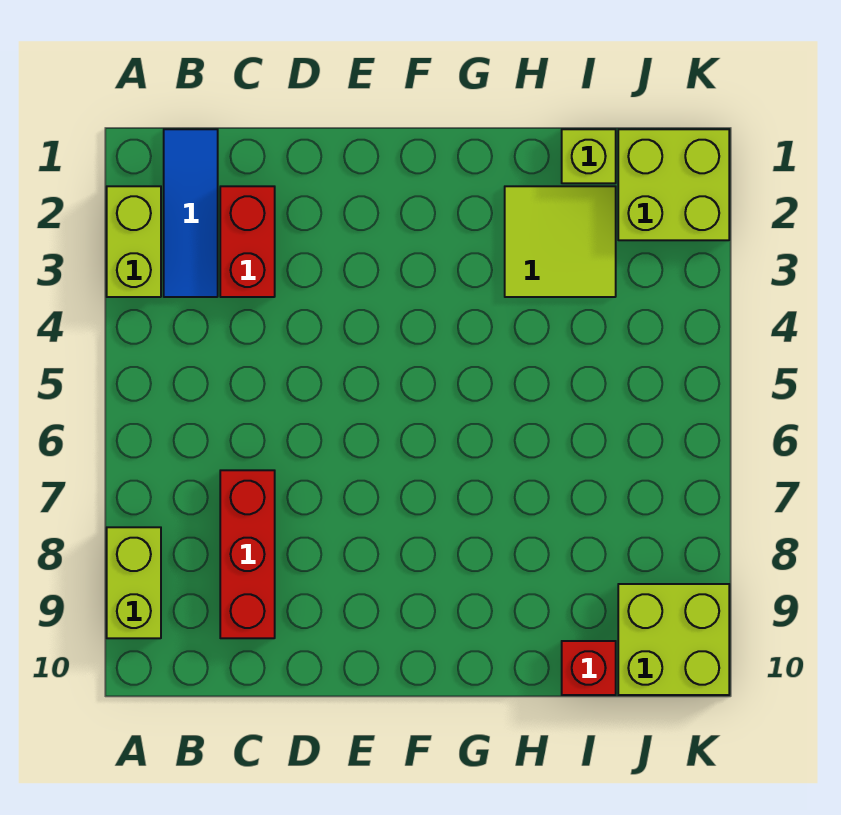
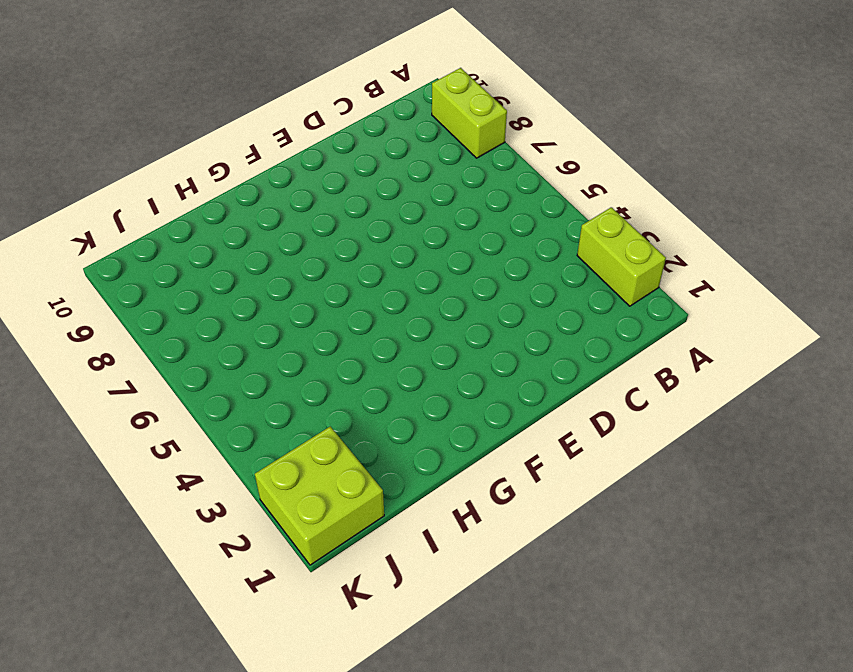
none -> blue 1x3 tile [164,129,218,297]
none -> red 1x2 brick [220,186,275,297]

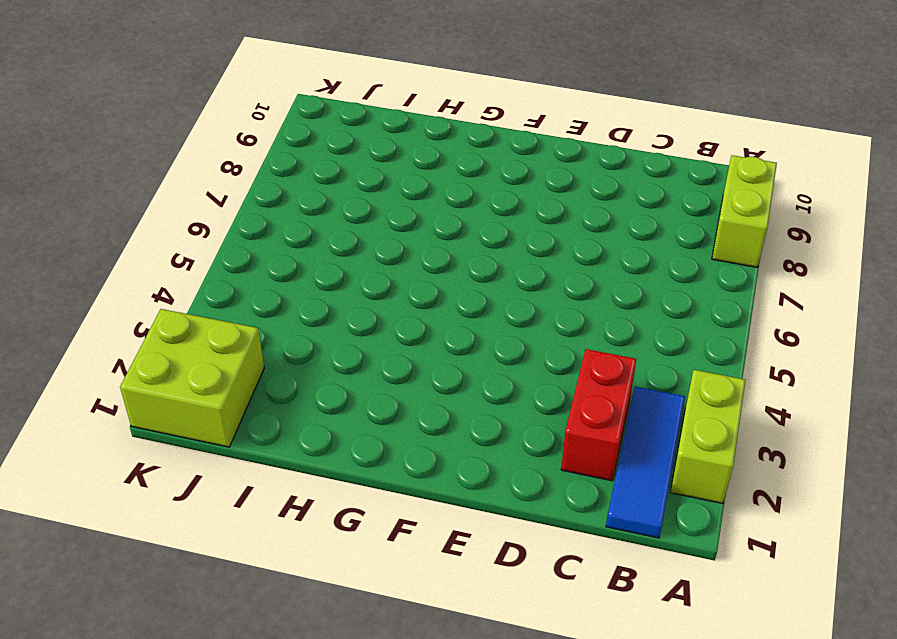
none -> red 1x3 brick [220,470,275,638]
none -> lime 2x2 tile [505,186,616,297]

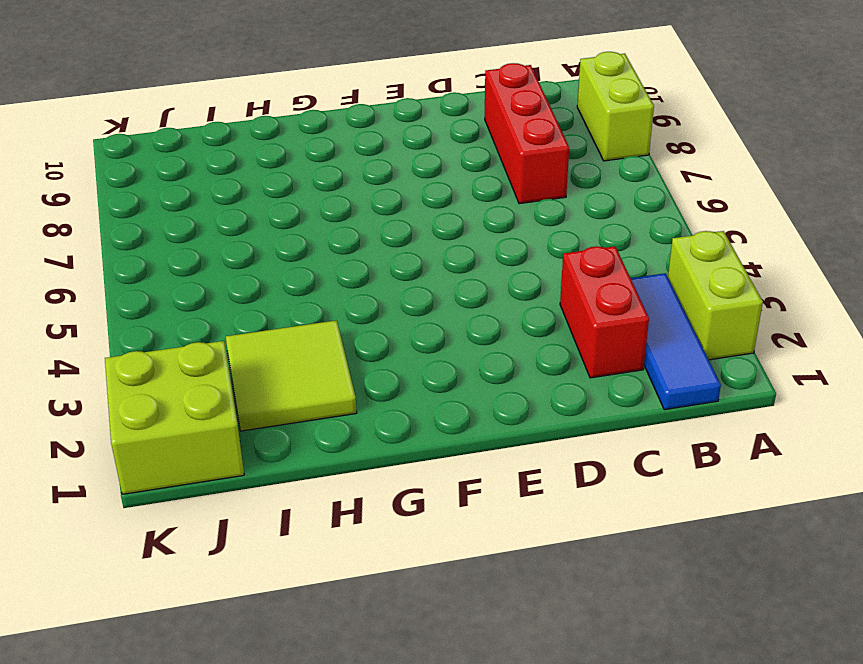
none -> lime 1x1 brick [562,129,616,183]
none -> red 1x1 brick [562,641,616,695]

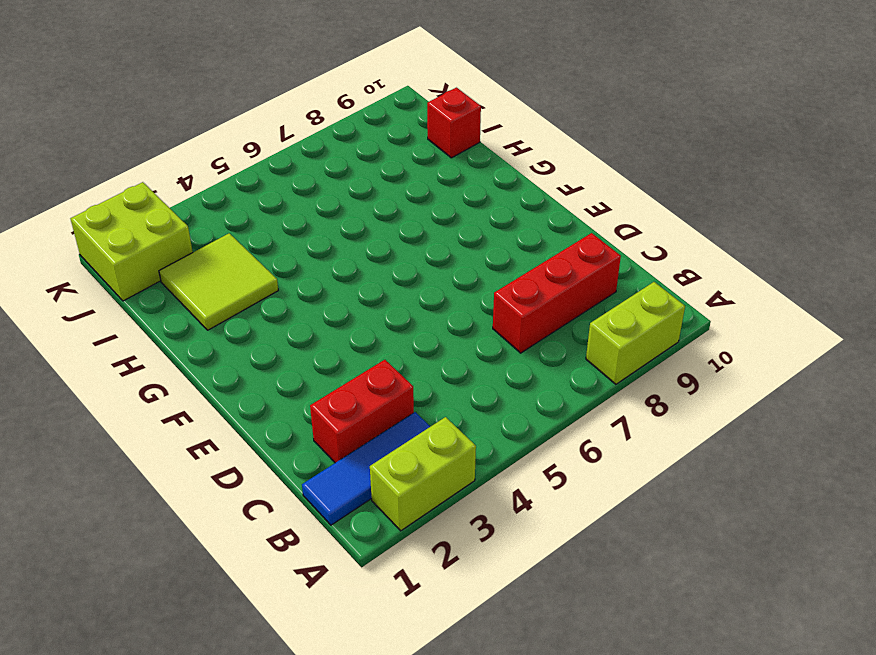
none -> lime 1x1 brick [562,129,616,183]
none -> lime 2x2 brick [618,584,729,695]

